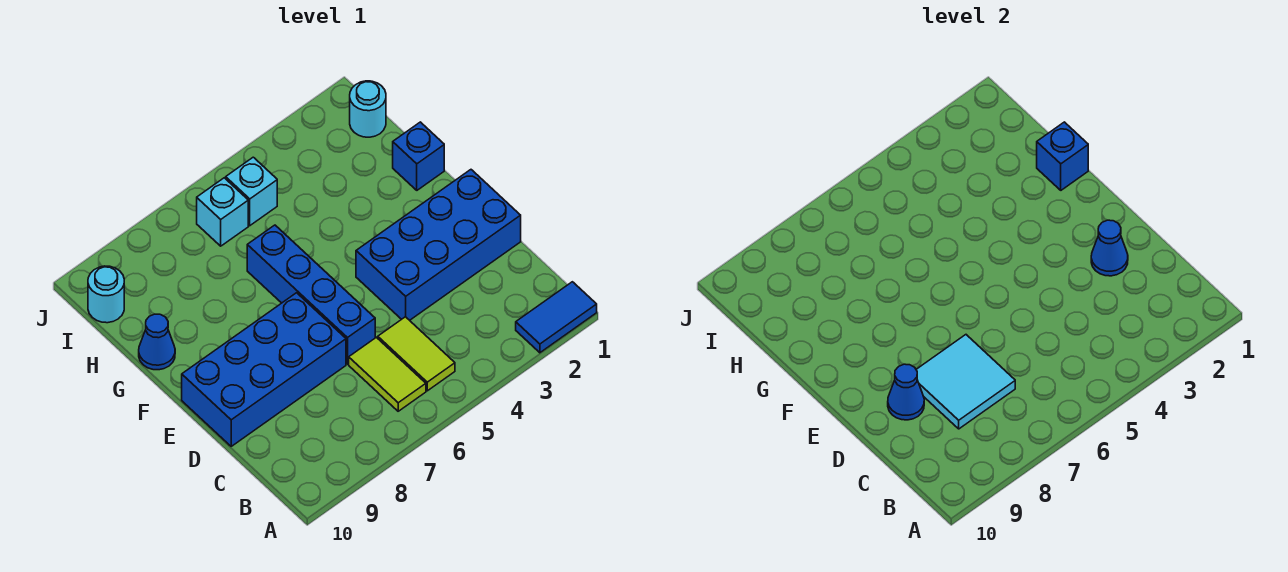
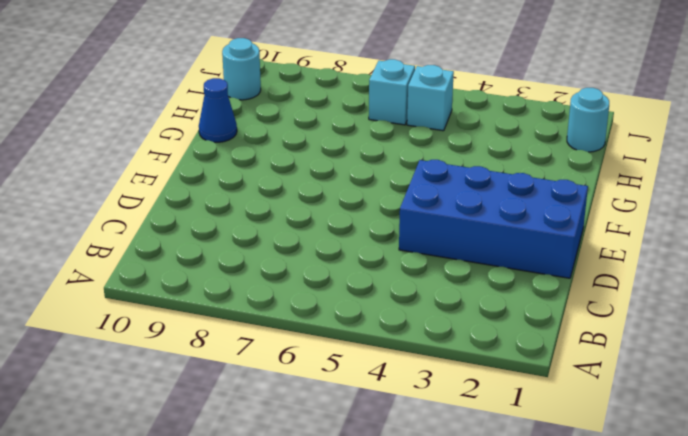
none -> blue 1x2 tile [516,282,597,353]
none -> lime 1x2 tile [378,317,455,391]
none -> lime 1x2 tile [349,337,426,411]

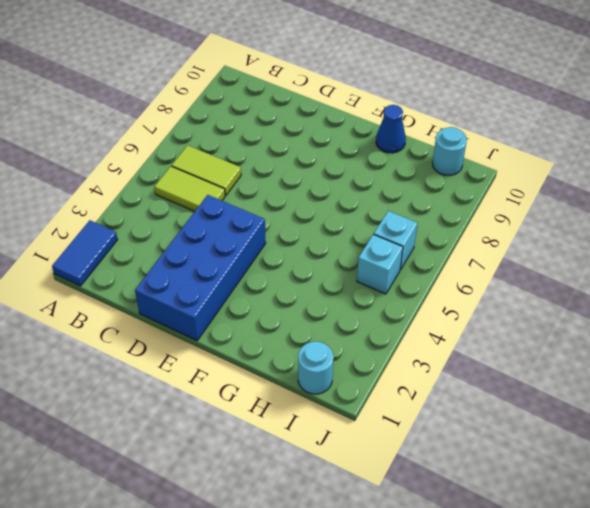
none -> blue 1x4 brick [247,225,375,364]
none -> blue 2x4 brick [182,293,346,446]
none -> blue 1x1 brick [393,122,444,190]

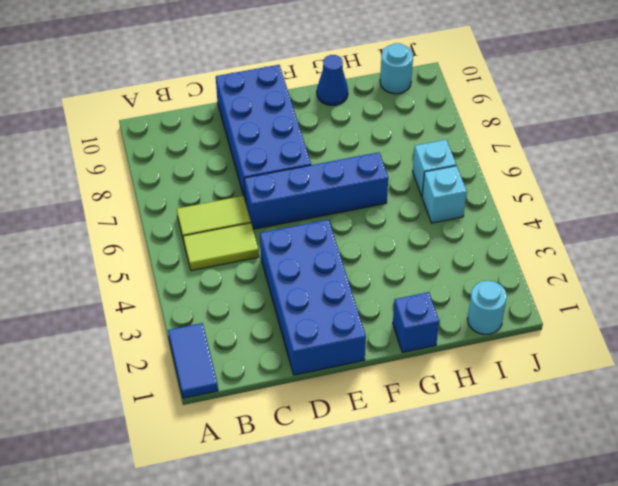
none -> cyan 2x2 tile [916,335,1015,429]
none -> blue 1x1 cone [1091,220,1128,276]
none -> blue 1x1 cone [888,364,924,420]

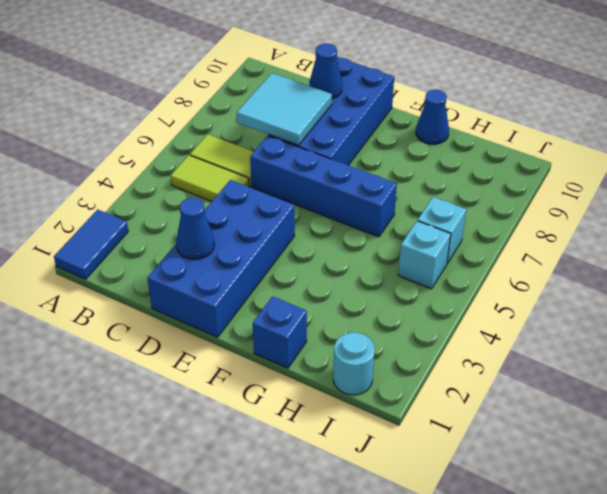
none -> cyan 1x1 round brick [88,266,124,323]
none -> blue 1x1 brick [1037,122,1088,190]

